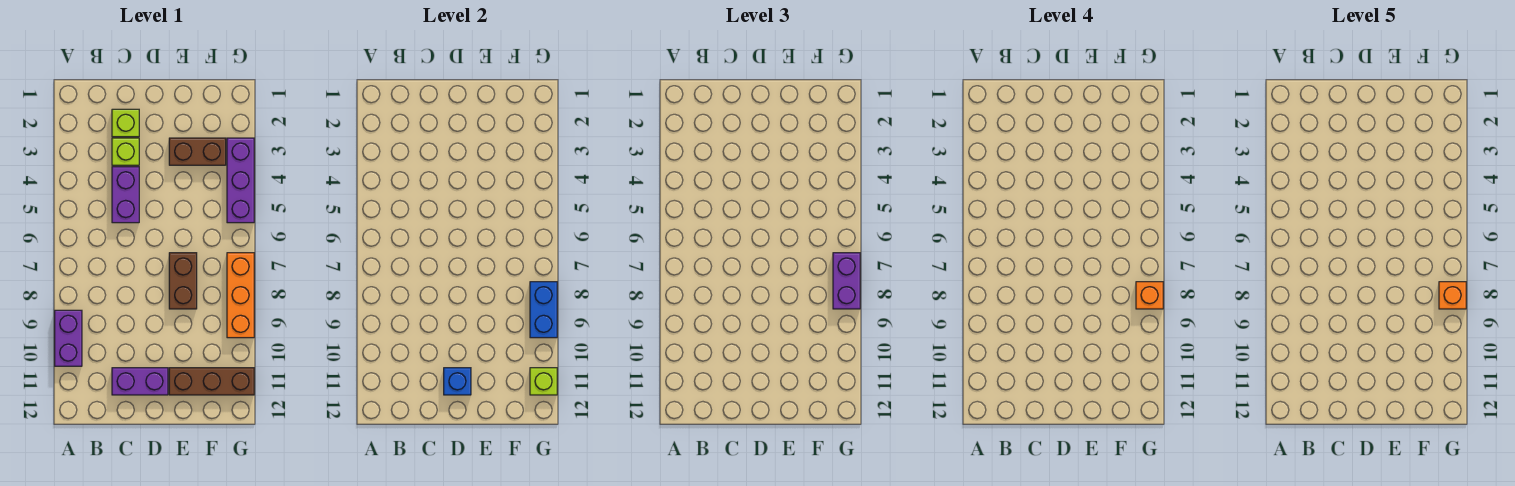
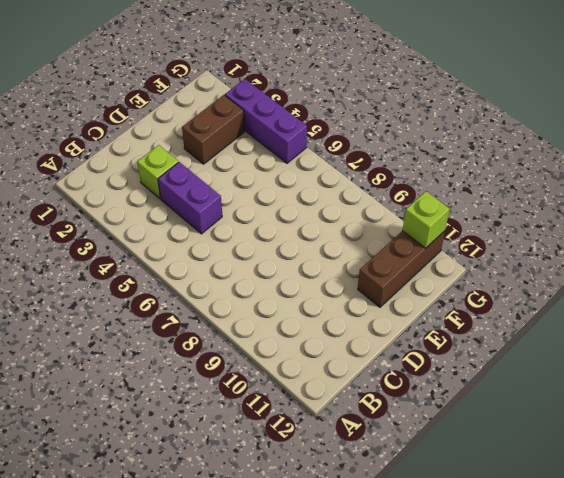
none -> purple 1x2 brick [55,310,82,366]
none -> lime 1x1 brick [112,109,139,137]
none -> purple 1x2 brick [112,368,168,395]

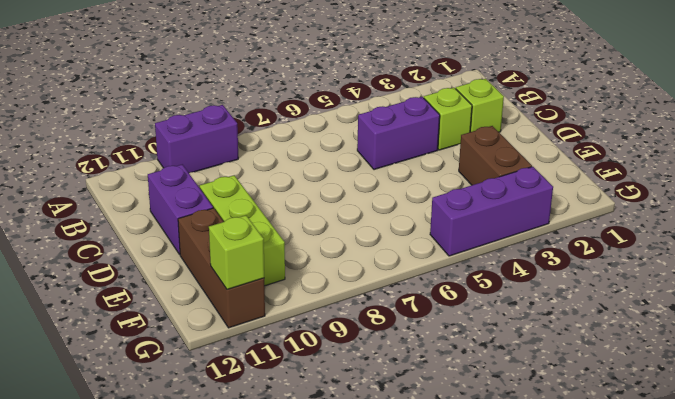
lime 1x3 brick [200,175,285,286] -> none
none -> brown 1x2 brick [169,253,197,309]
none -> orange 1x3 brick [227,253,254,338]
none -> blue 1x1 brick [444,368,471,395]

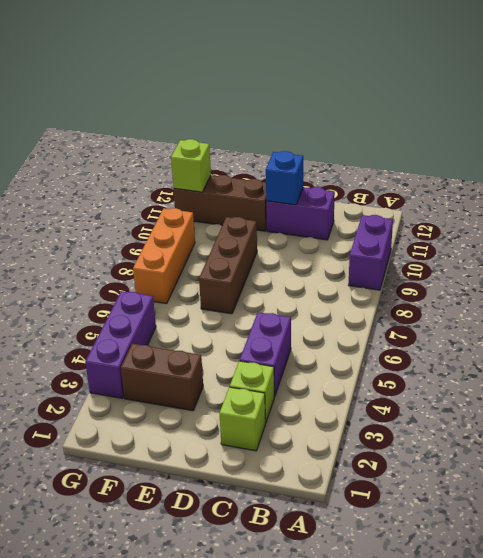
brown 1x3 brick [199,217,257,314] -> brown 1x2 brick [169,253,197,309]
none -> blue 1x2 brick [530,282,557,338]
none -> purple 1x2 brick [833,253,860,309]
none -> orange 1x1 brick [1136,282,1163,309]

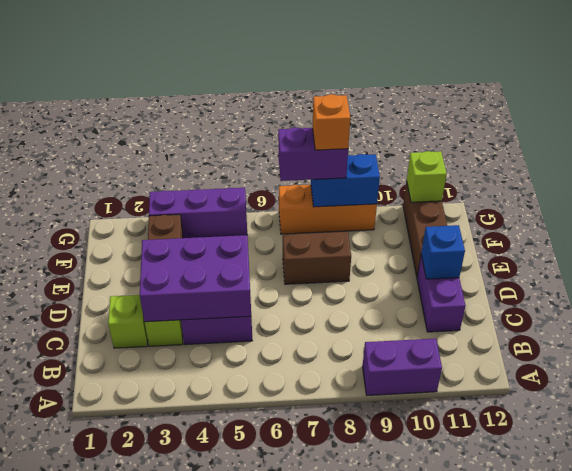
purple 2x3 brick [140,235,251,322] -> none
none -> orange 1x1 brick [1439,282,1466,309]

